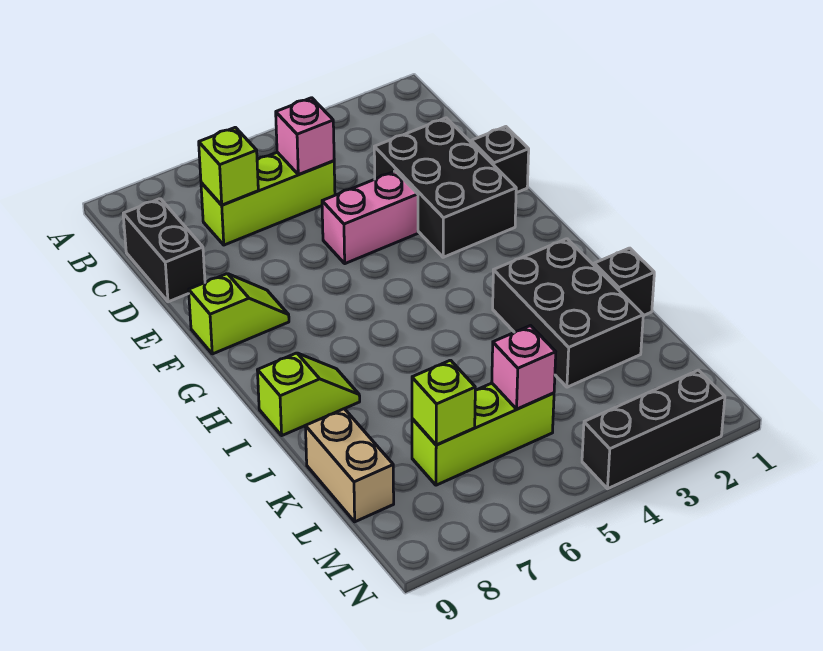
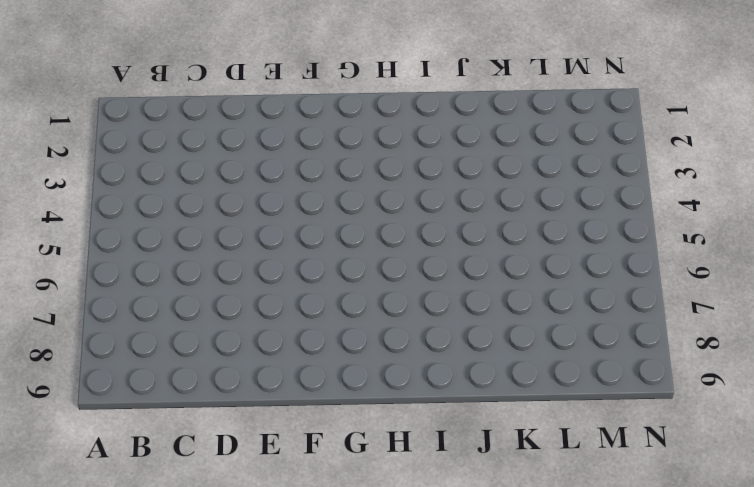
none -> lime 1x3 brick [201,152,335,245]
none -> black 1x2 brick [123,199,205,302]
none -> black 2x3 brick [374,118,516,257]

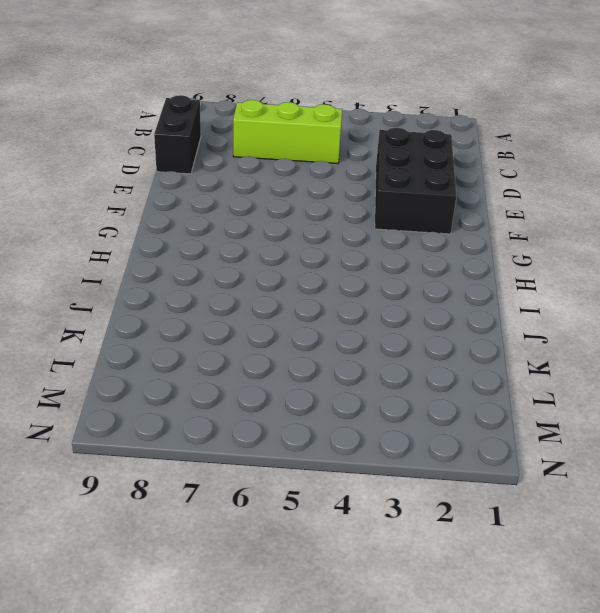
none -> black 1x1 brick [471,127,529,193]
none -> pink 1x2 brick [322,171,418,264]
none -> lime 1x2 slope [189,274,289,354]

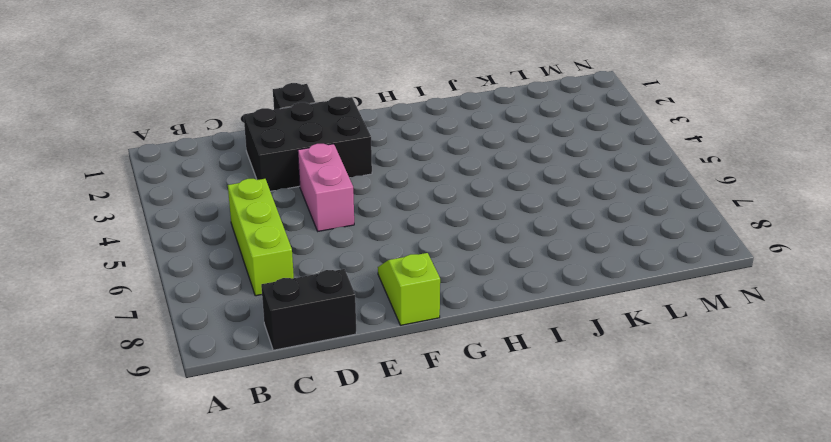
none -> black 2x3 brick [493,239,643,387]
none -> lime 1x2 slope [257,353,360,435]
none -> black 1x1 brick [594,248,654,316]

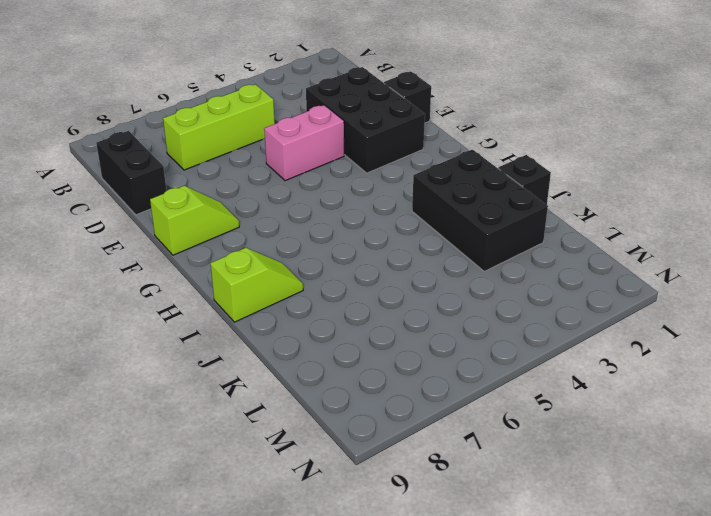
none -> tan 1x2 brick [305,409,394,522]
none -> lime 1x3 brick [412,383,554,485]
none -> black 1x3 brick [582,370,725,489]

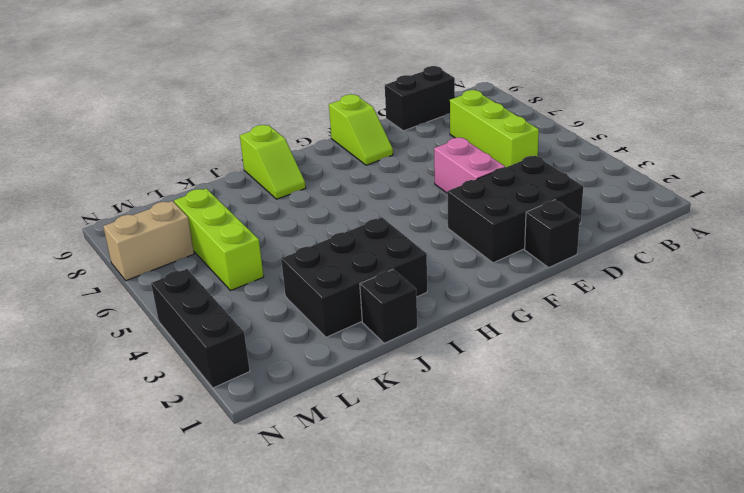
tan 1x2 brick [103,201,194,281] -> tan 1x2 brick moved to [305,409,394,522]
none -> pink 1x1 brick [276,98,334,175]
none -> lime 1x1 brick [199,127,258,205]
none -> pink 1x1 brick [492,326,556,409]

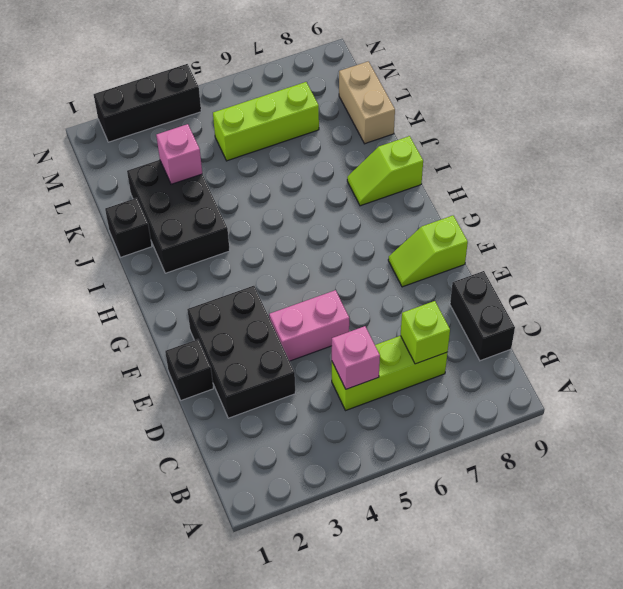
pink 1x1 brick [156,124,202,184] -> pink 1x1 brick moved to [492,326,556,409]
none -> lime 1x1 brick [412,360,475,445]

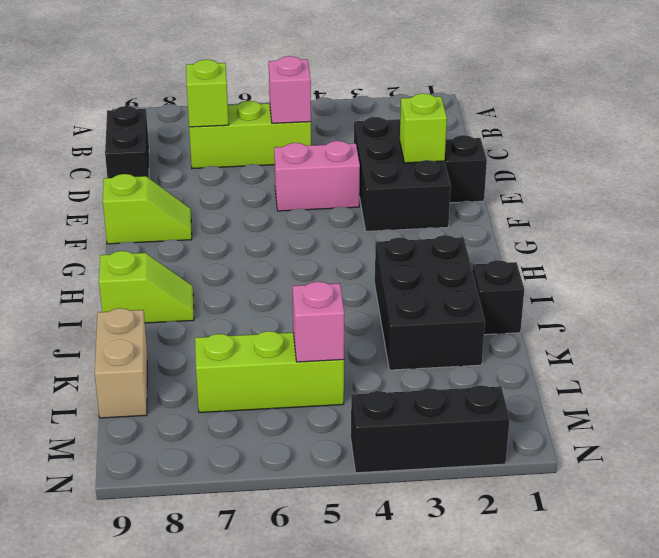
lime 1x1 brick [400,93,447,163] -> lime 1x1 brick moved to [412,360,475,445]

